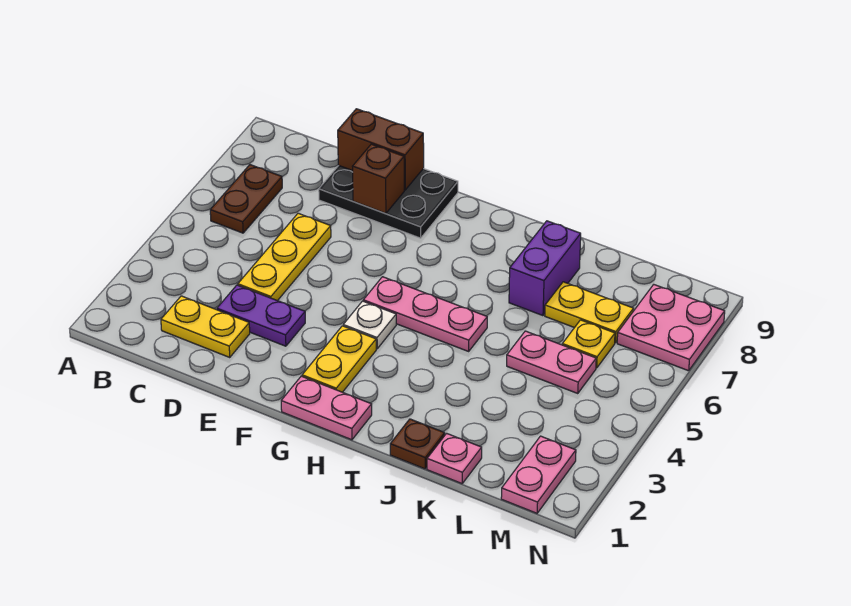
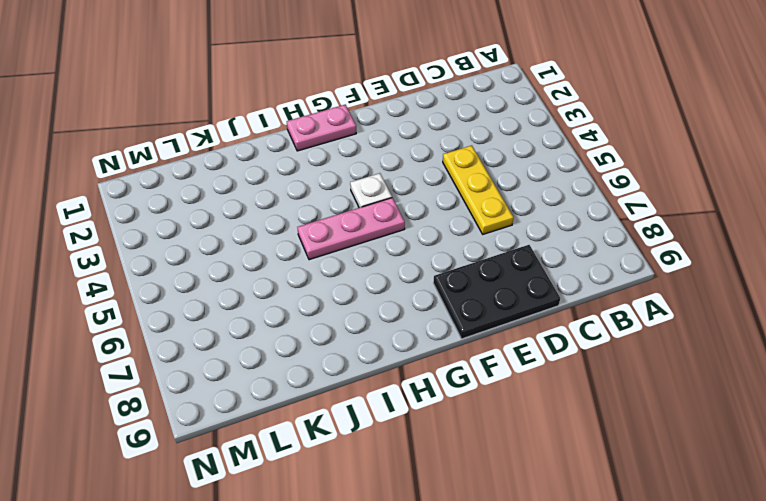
none -> brown 1x2 plate [210,165,282,233]
none -> yellow 1x2 plate [161,296,250,357]
none -> purple 1x2 plate [217,285,305,346]

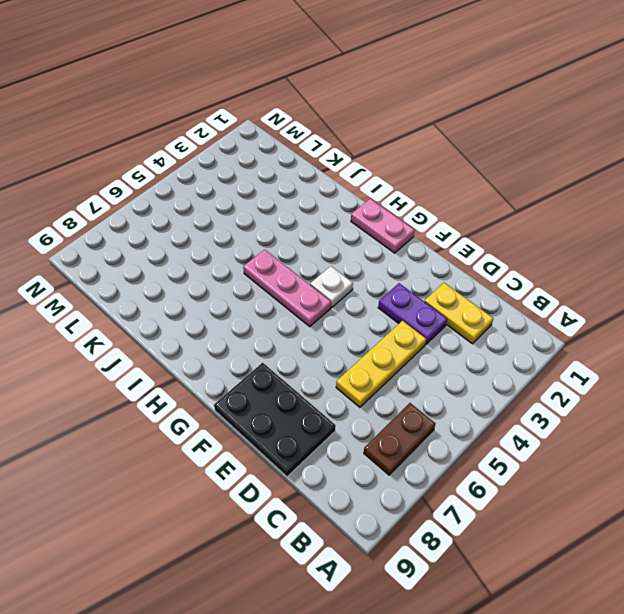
none -> yellow 1x2 plate [302,326,376,392]
none -> brown 1x1 plate [390,419,445,469]
none -> purple 1x2 brick [509,221,581,316]

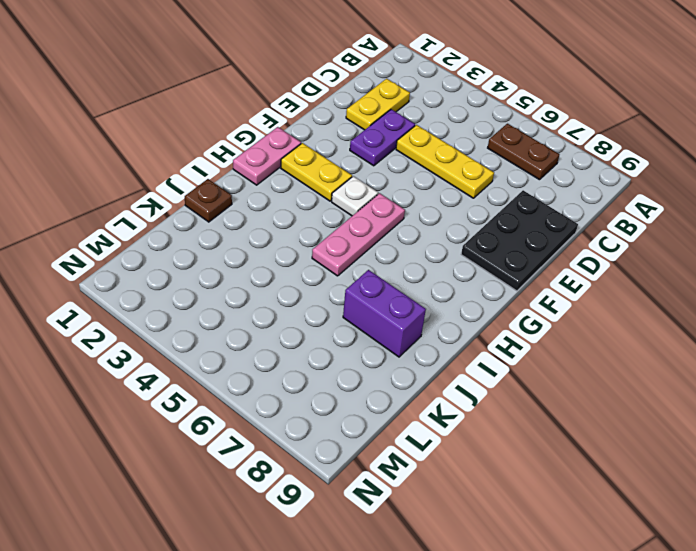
none -> pink 1x1 plate [427,433,482,484]
none -> pink 1x2 plate [507,331,596,394]
none -> yellow 1x2 plate [545,282,634,343]

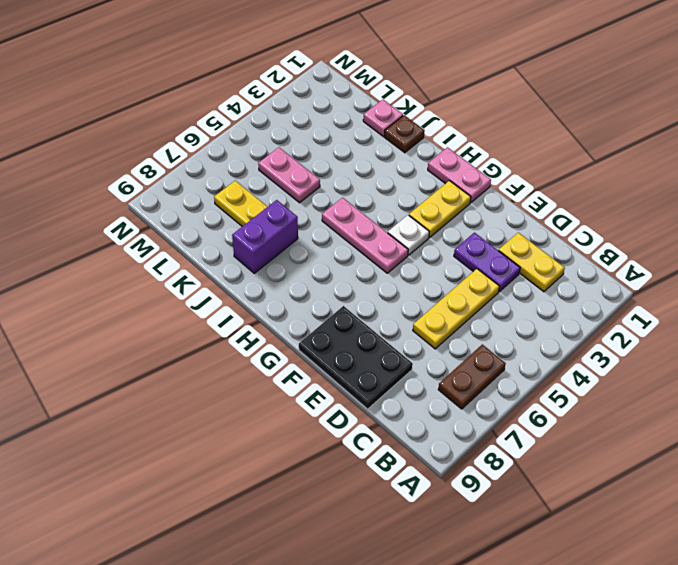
none -> yellow 1x1 plate [562,320,615,368]
none -> pink 1x2 plate [501,436,576,513]
none -> pink 2x2 plate [617,284,725,371]

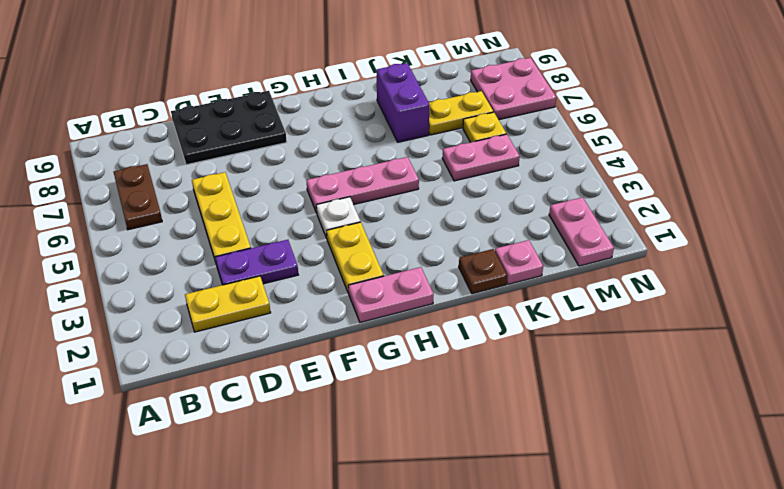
none -> brown 1x2 brick [338,109,424,190]
none -> brown 1x1 brick [352,144,404,214]

